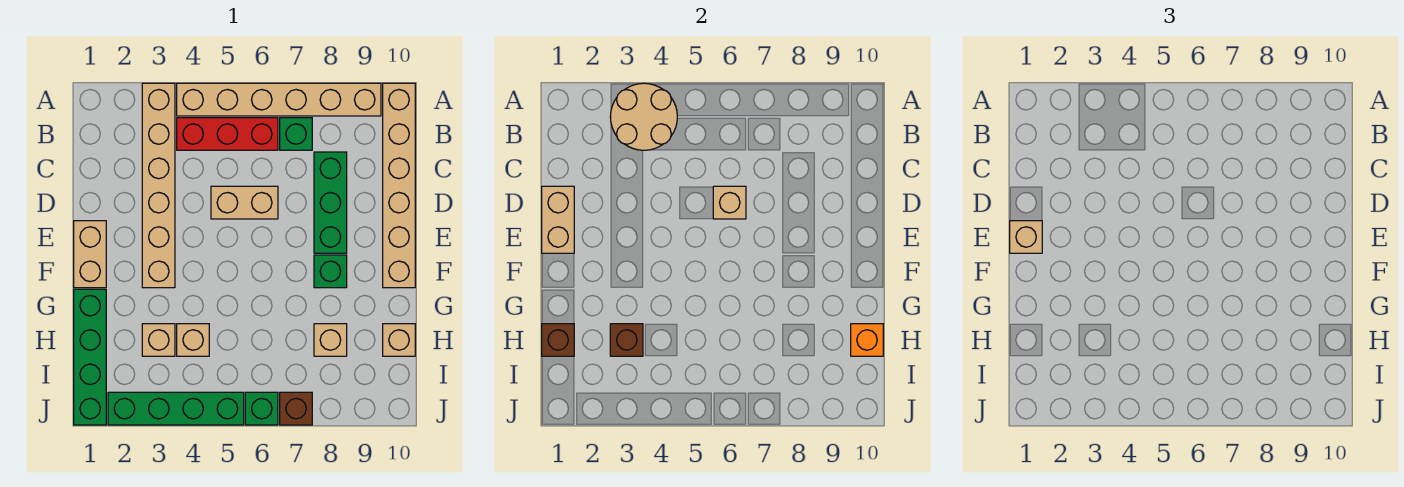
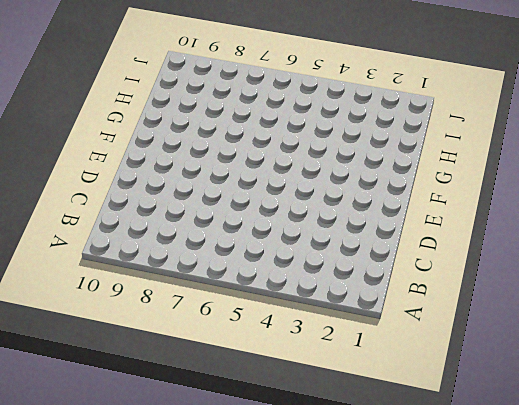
none -> tan 1x6 brick [142,83,175,288]
none -> tan 1x6 brick [177,83,381,116]
none -> tan 1x6 brick [383,83,415,288]

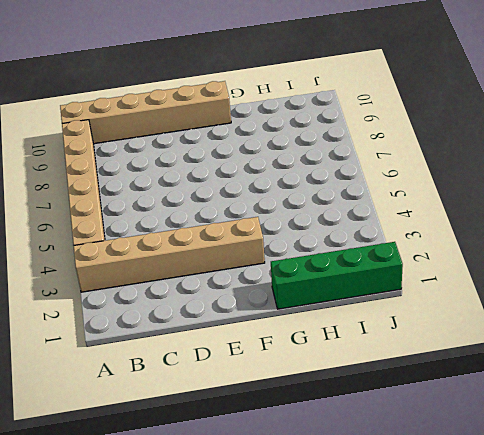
none -> red 1x3 brick [177,118,278,150]
none -> green 1x1 brick [280,118,312,150]
none -> green 1x3 brick [314,152,347,253]

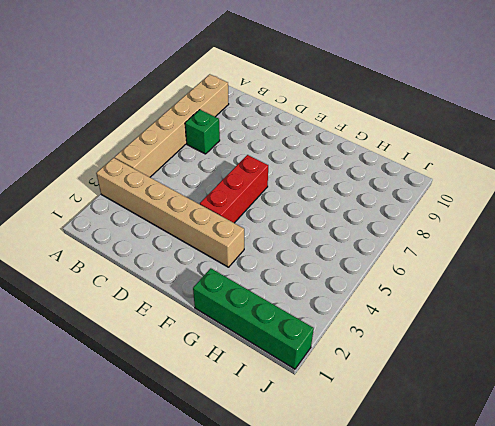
red 1x3 brick [200,155,268,223] -> red 1x3 brick moved to [177,118,278,150]
none -> tan 1x6 brick [383,83,415,288]
none -> green 1x3 brick [314,152,347,253]
none -> tan 1x2 brick [211,186,278,219]

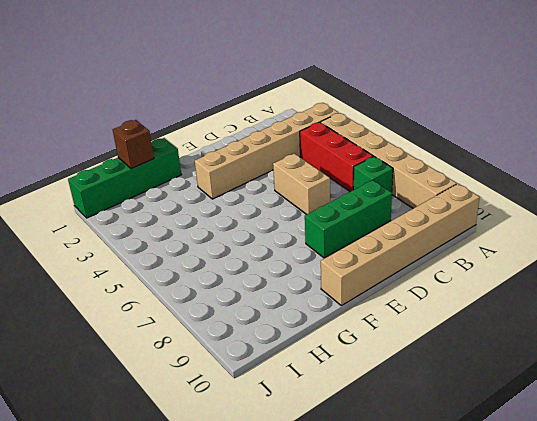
none -> tan 1x2 brick [74,221,106,288]
none -> green 1x1 brick [314,255,347,288]
none -> tan 1x1 brick [142,324,175,356]

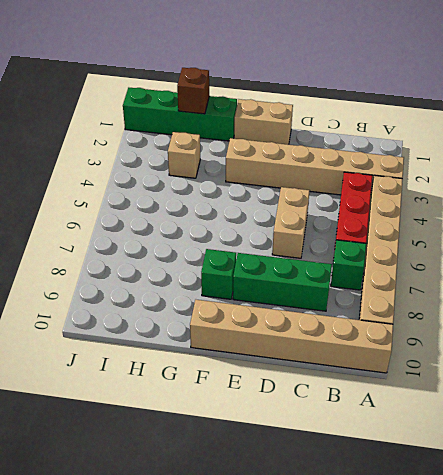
none -> tan 1x1 brick [177,324,209,356]
none -> tan 1x1 brick [314,324,347,356]
none -> tan 1x1 brick [383,324,415,356]

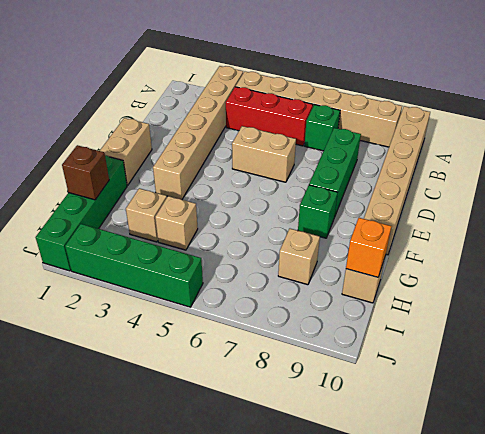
none -> green 1x1 brick [245,392,278,425]
none -> brown 1x1 brick [280,392,312,425]
none -> tan 2x2 round brick [610,83,677,150]

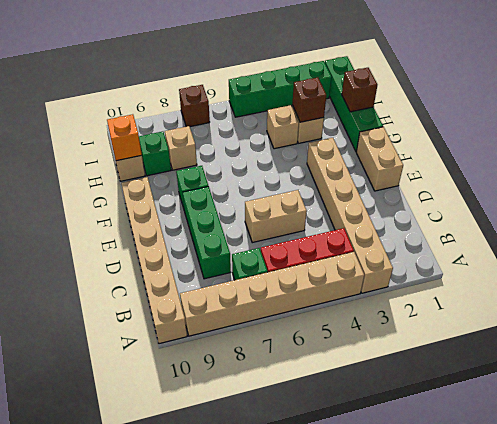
green 1x1 brick [139,132,171,176] -> green 1x1 brick moved to [245,392,278,425]
none -> tan 2x2 round brick [610,83,677,150]
none -> tan 1x2 brick [542,186,574,253]
none -> tan 1x1 brick [713,186,746,219]

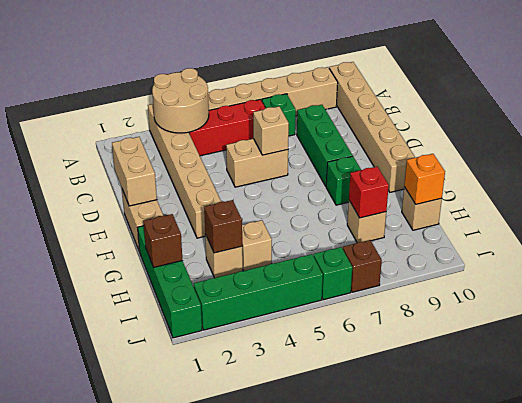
red 1x1 brick [349,167,389,218] -> none
none -> tan 1x1 brick [1010,221,1042,253]

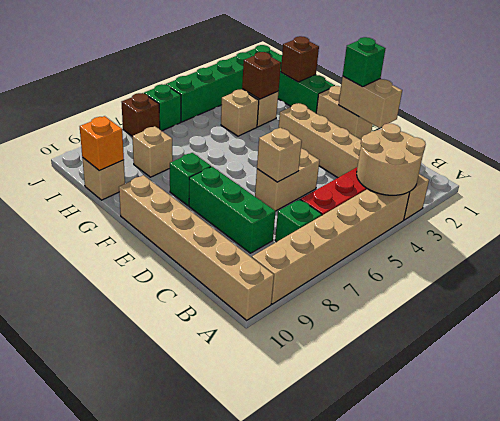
green 1x1 brick [343,37,386,87] -> tan 1x1 brick [1010,221,1042,253]

